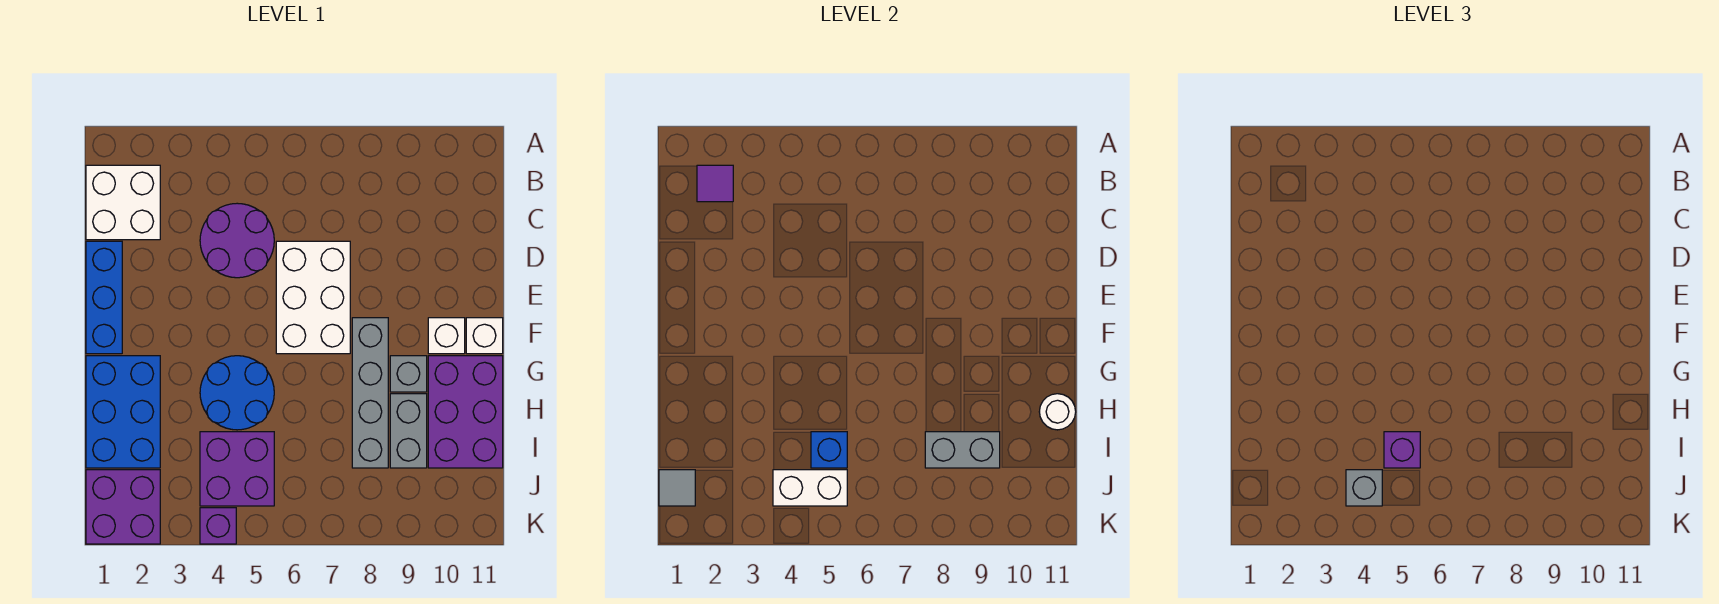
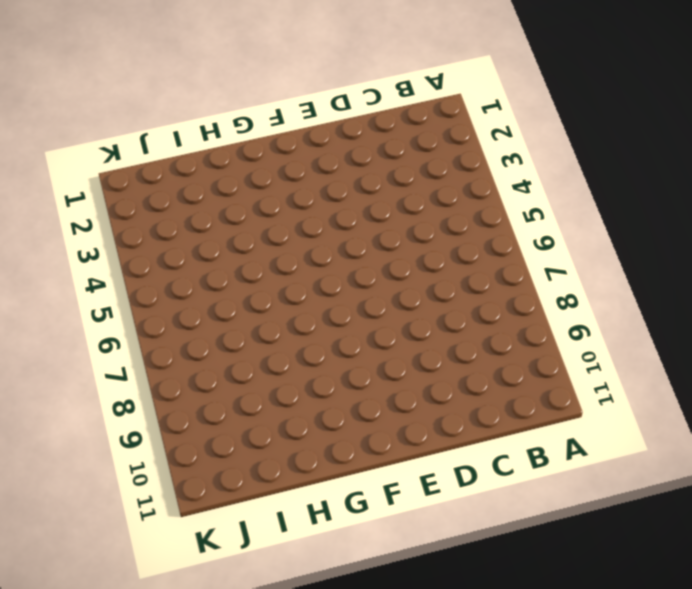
none -> white 2x2 brick [86,165,160,240]
none -> purple 2x2 round brick [200,203,274,278]
none -> blue 1x3 brick [86,241,122,354]

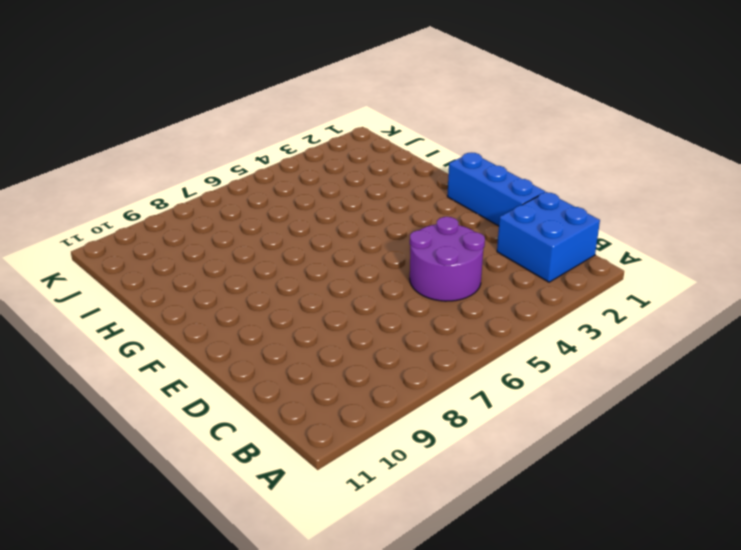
blue 2x2 brick [497,192,600,282] -> white 2x2 brick [86,165,160,240]
none -> white 2x3 brick [276,241,350,354]
none -> grey 1x4 brick [352,318,388,468]
none -> white 1x1 brick [428,318,465,354]

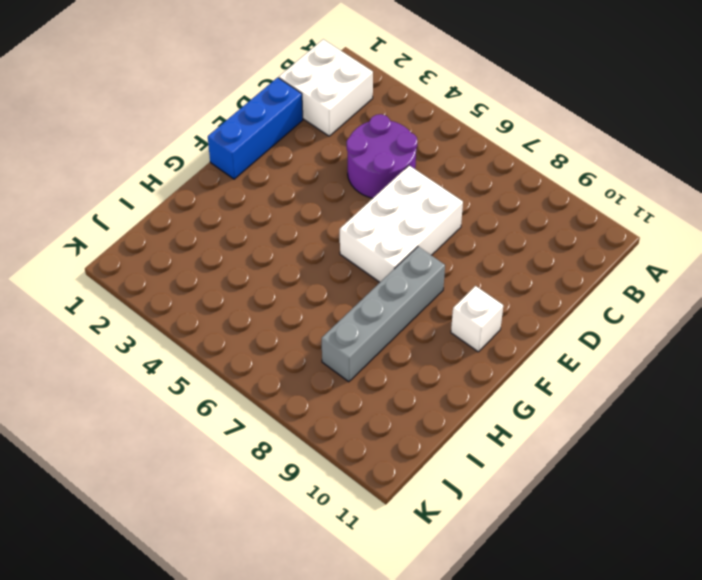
none -> white 1x1 brick [466,318,503,354]
none -> blue 2x3 brick [86,356,160,468]
none -> blue 2x2 round brick [200,356,274,430]

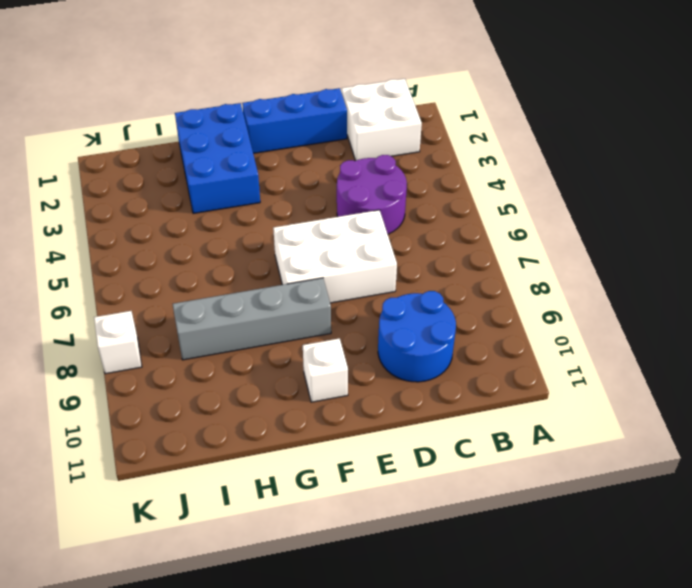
blue 2x2 round brick [378,291,456,382] -> blue 2x2 round brick moved to [200,356,274,430]
blue 2x3 brick [175,103,260,214] -> blue 2x3 brick turned to [86,356,160,468]
white 1x1 brick [94,311,142,374] -> white 1x1 brick moved to [466,318,503,354]
none -> grey 1x1 brick [390,356,427,392]
none -> purple 2x3 brick [428,356,503,468]
none -> grey 1x2 brick [390,394,427,468]

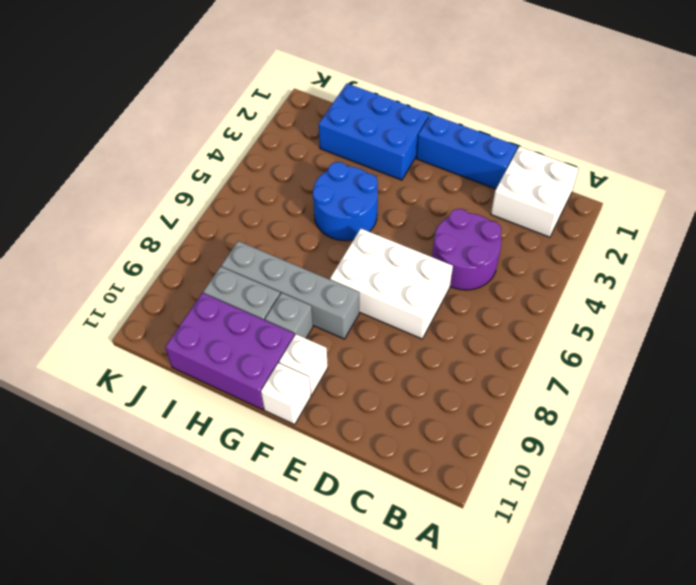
none -> purple 2x2 brick [200,432,274,506]
none -> purple 2x2 brick [86,470,160,544]
none -> purple 1x1 brick [200,508,236,544]

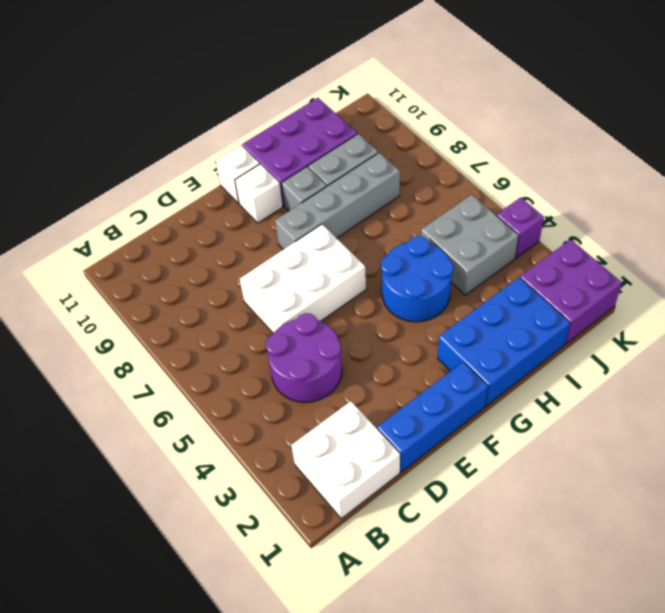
grey 2x2 brick [421,195,519,295] -> purple 2x2 brick [200,432,274,506]
none -> purple 1x1 tile [697,165,733,202]
none -> white 1x1 round brick [1039,394,1076,430]
none -> blue 1x1 brick [811,432,847,468]

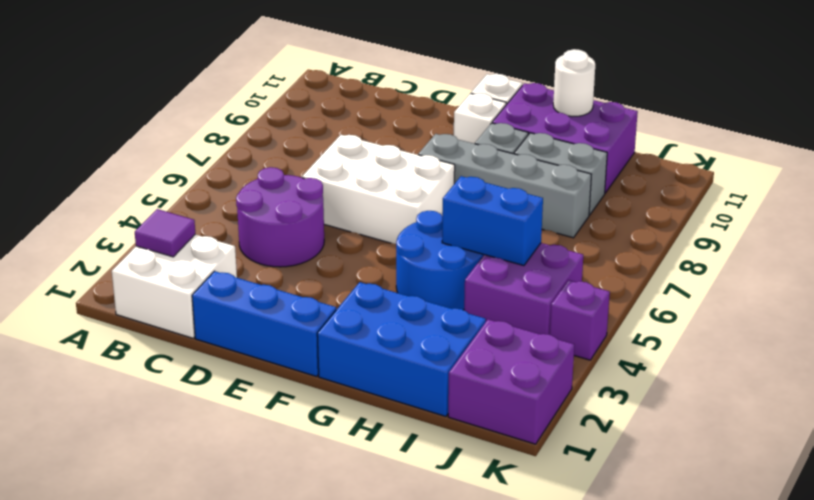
blue 1x2 brick [442,176,543,266] -> blue 1x1 brick [811,432,847,468]
none -> grey 1x2 brick [925,432,1000,468]
none -> grey 1x1 tile [659,470,695,506]
none -> white 1x2 brick [773,470,847,506]

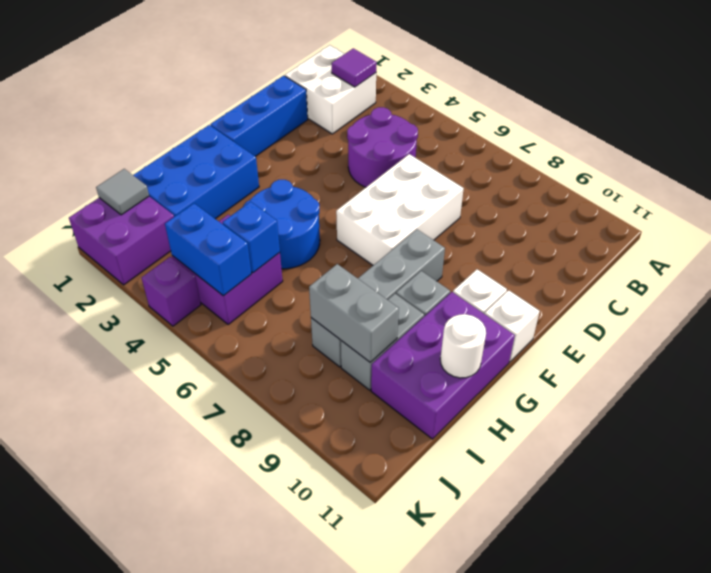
blue 1x2 brick [165,203,251,296] -> white 1x2 brick [773,470,847,506]
none -> purple 1x1 brick [1384,432,1420,468]
none -> grey 1x1 brick [1346,470,1382,506]

